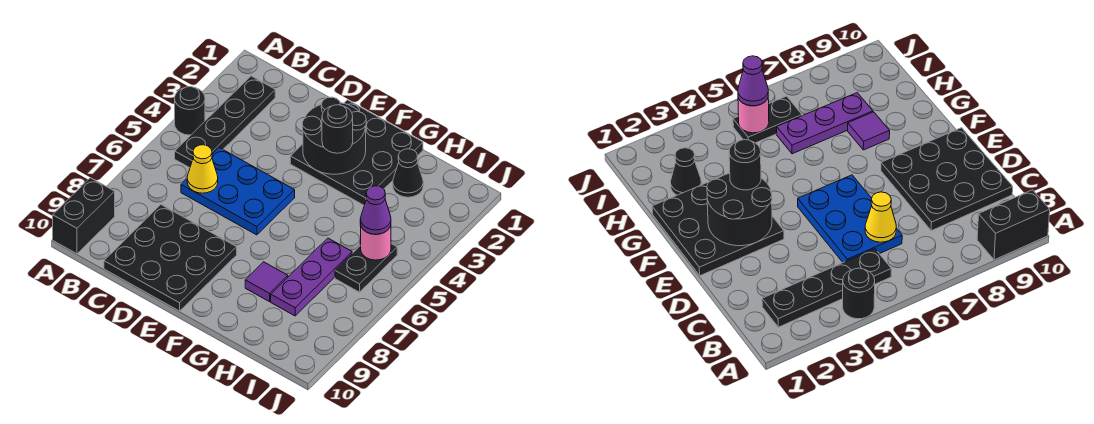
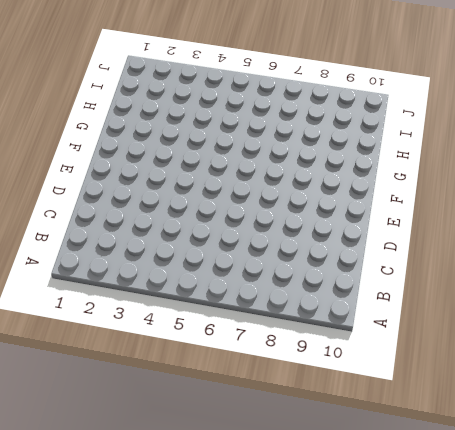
none -> black 1x1 round brick [175,87,205,135]
none -> black 1x2 brick [53,178,115,254]
none -> black 1x4 plate [175,76,275,168]

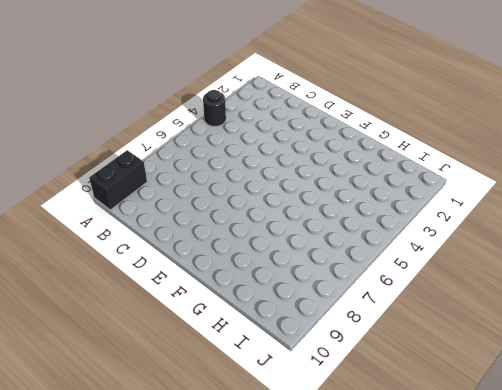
none -> black 1x4 plate [175,76,275,168]
none -> blue 2x3 plate [181,148,295,235]
none -> black 3x3 plate [104,205,237,311]

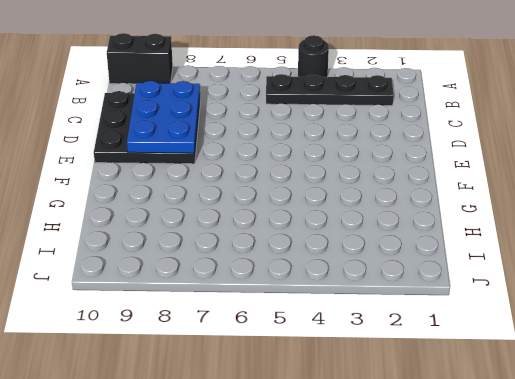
blue 2x3 plate [127,81,200,153] -> blue 2x3 plate moved to [181,148,295,235]
none -> black 3x3 plate [290,100,423,205]
none -> purple 1x1 tile [245,262,288,302]
none -> black 1x1 cone [393,149,423,197]

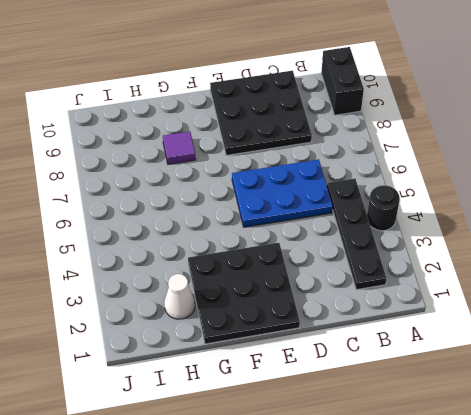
white 1x1 cone [164,274,195,319] -> black 1x1 cone [393,149,423,197]
none -> purple 1x3 plate [271,238,352,316]
none -> black 1x2 plate [335,244,397,292]
none -> yellow 1x1 cone [187,145,218,193]

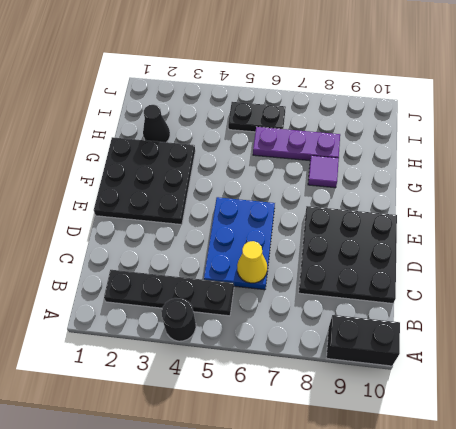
none -> black 2x2 round brick [302,97,366,174]
none -> pink 1x1 round brick [361,226,391,260]
none -> black 1x1 round brick [322,105,353,153]

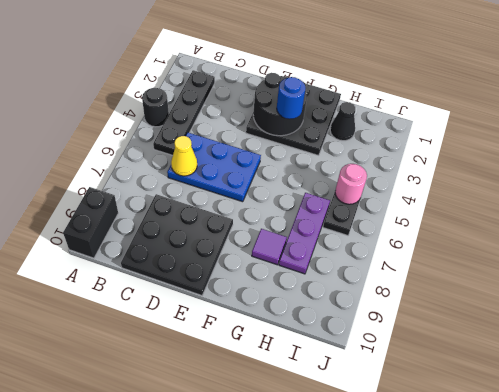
blue 1x1 round brick [277,77,306,119] -> black 1x1 round brick [322,105,353,153]
none -> purple 1x1 cone [361,186,391,234]

